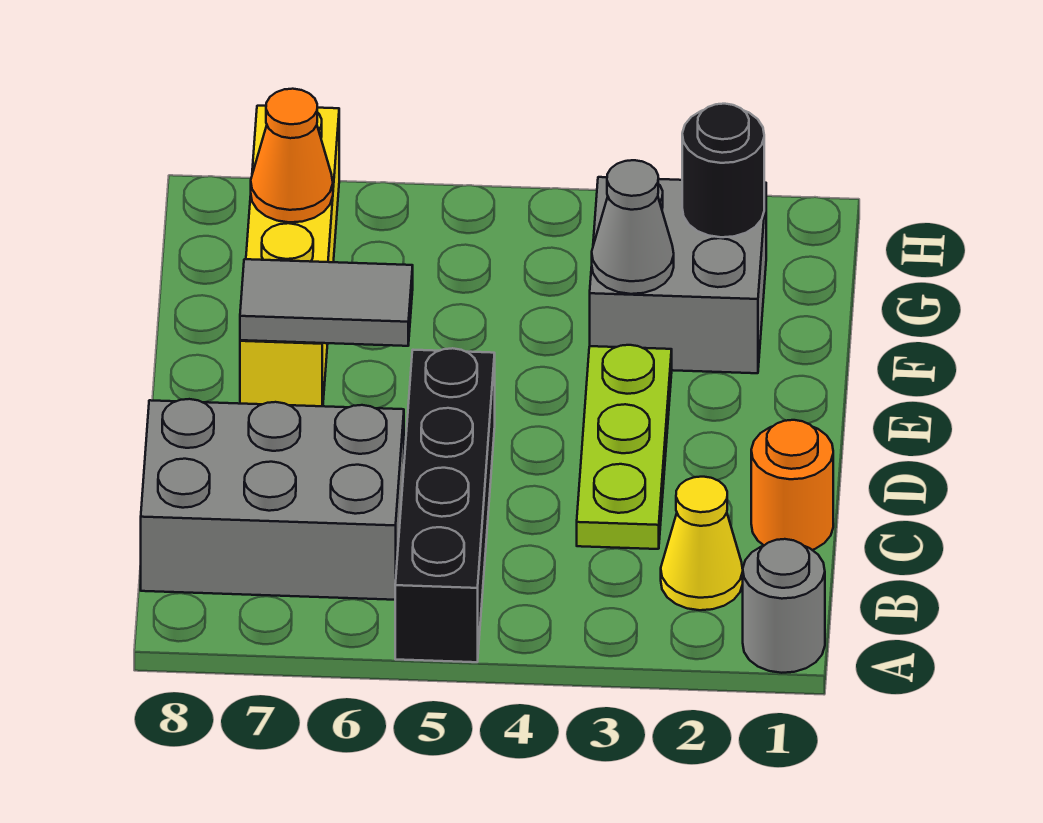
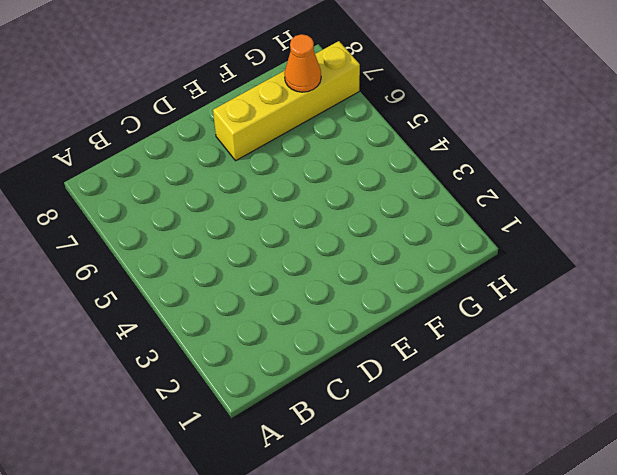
none -> grey 1x1 round brick [743,539,825,673]
none -> black 1x4 brick [395,348,495,662]
none -> yellow 1x1 cone [661,477,743,610]

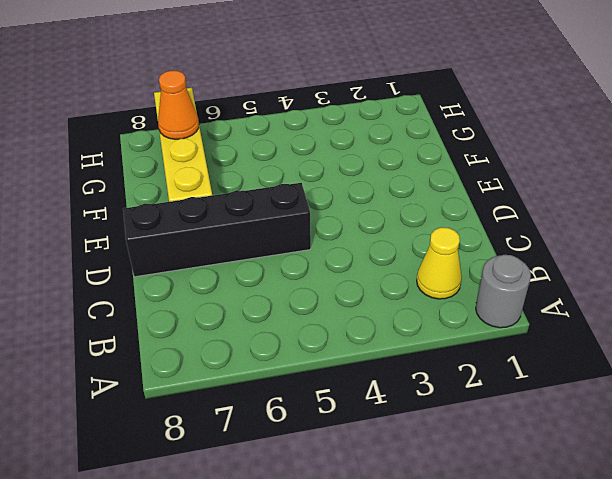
black 1x4 brick [123,183,311,277] -> black 1x4 brick turned to [395,348,495,662]
none -> grey 2x3 brick [141,399,404,600]
none -> orange 1x1 round brick [751,420,833,550]
none -> lime 1x3 plate [577,345,672,549]

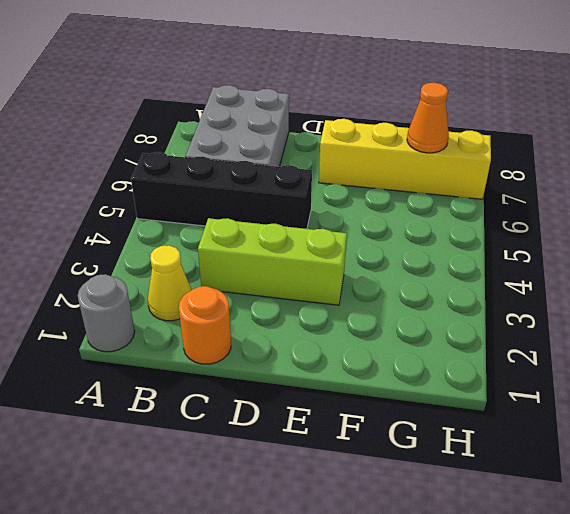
lime 1x3 brick [198,218,347,305] -> lime 1x3 plate [577,345,672,549]
none -> grey 2x2 brick [590,177,766,373]
none -> grey 1x2 tile [240,259,413,346]
none -> grey 1x1 cone [592,160,674,294]

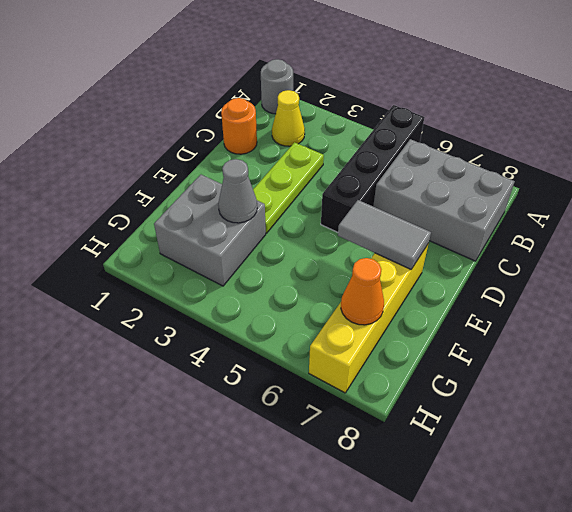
none -> black 1x1 round brick [682,104,764,237]

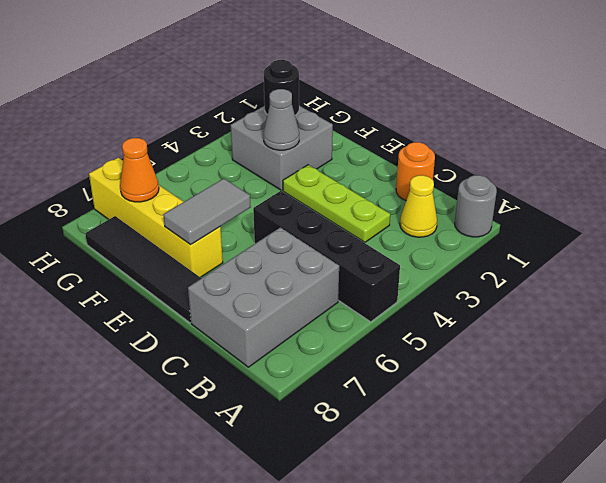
black 1x4 tile [85,216,201,323] -> none

